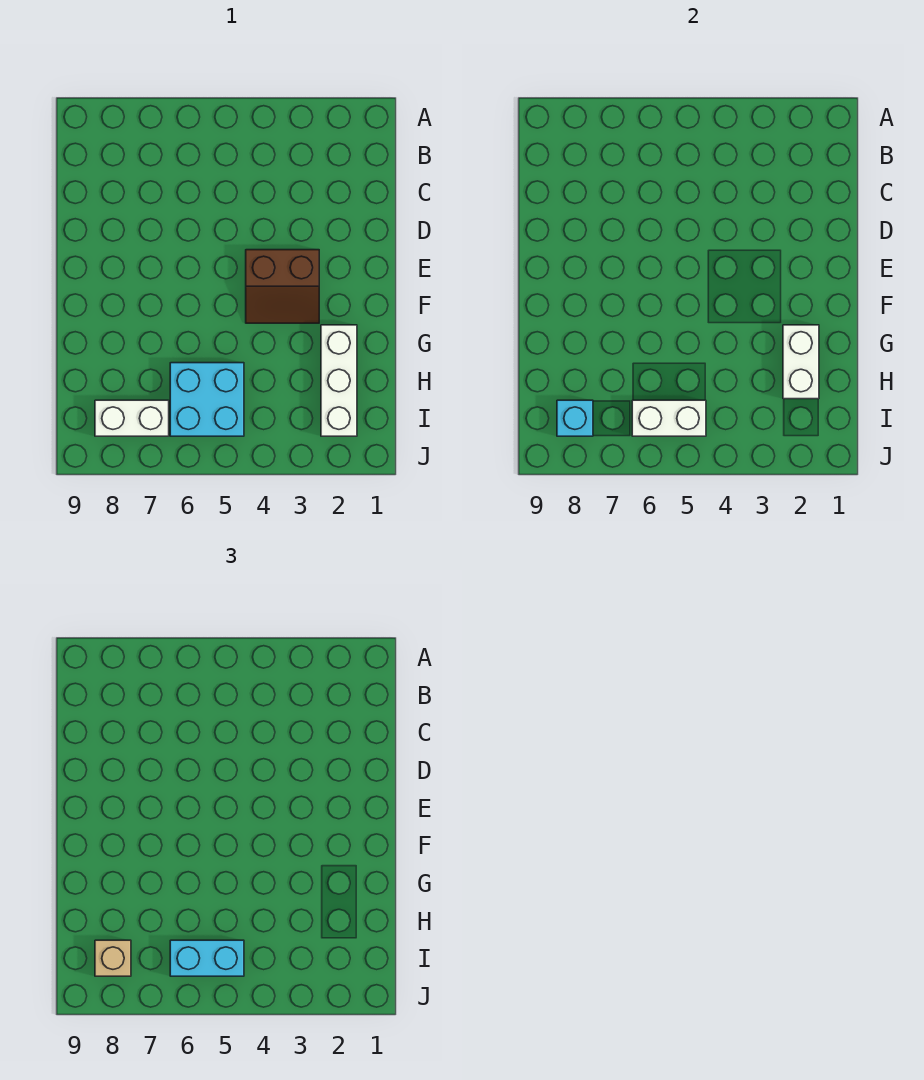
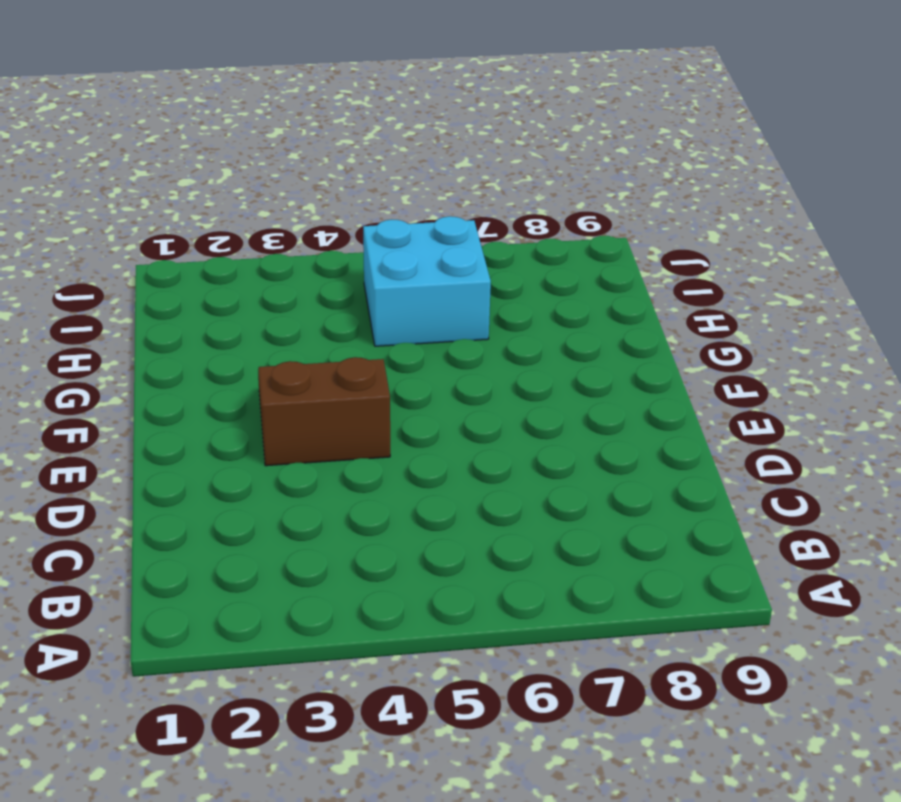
none -> white 1x3 brick [321,325,357,436]
none -> white 1x2 brick [95,400,169,436]

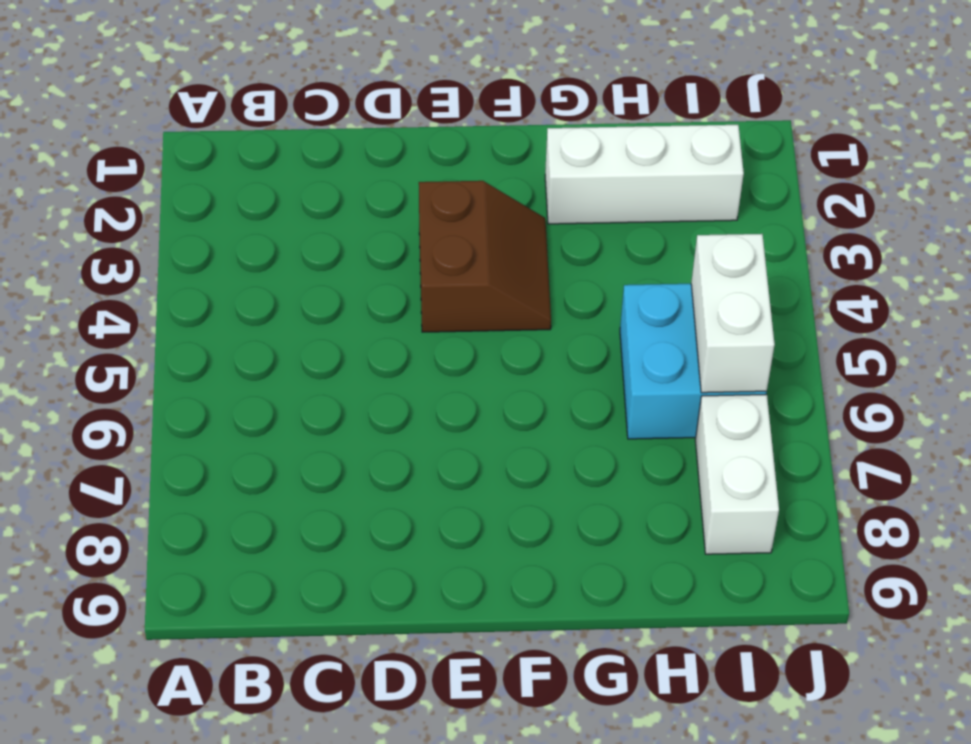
none -> white 1x2 brick [783,325,819,399]
none -> cyan 1x1 brick [557,400,593,436]

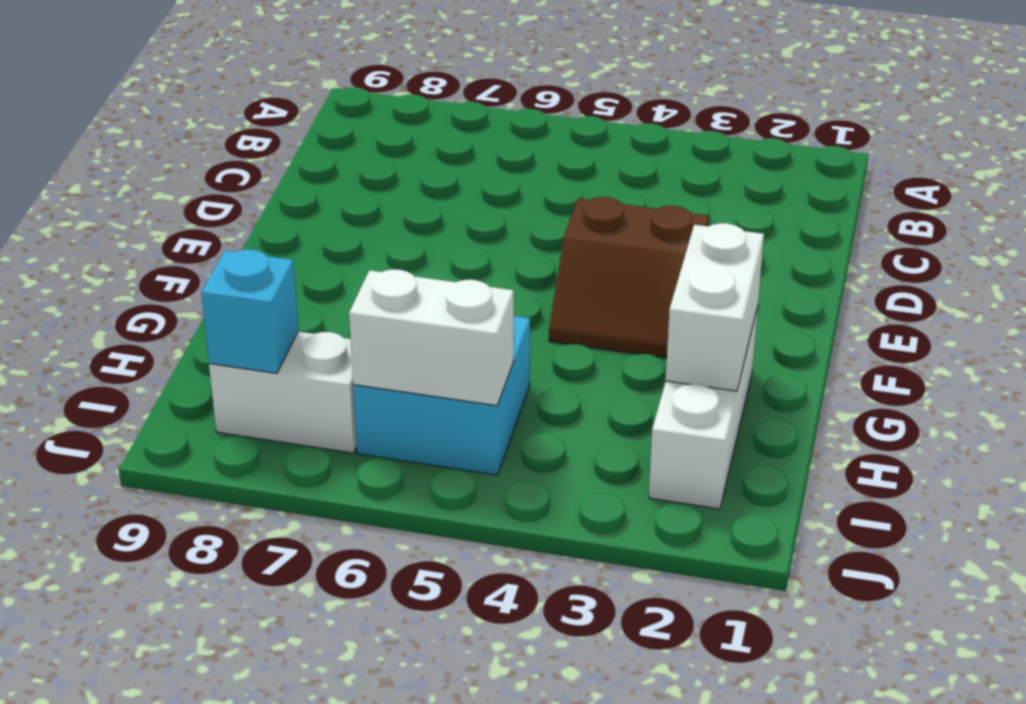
none -> cyan 1x2 brick [170,940,244,976]
none -> tan 1x1 brick [95,940,131,976]

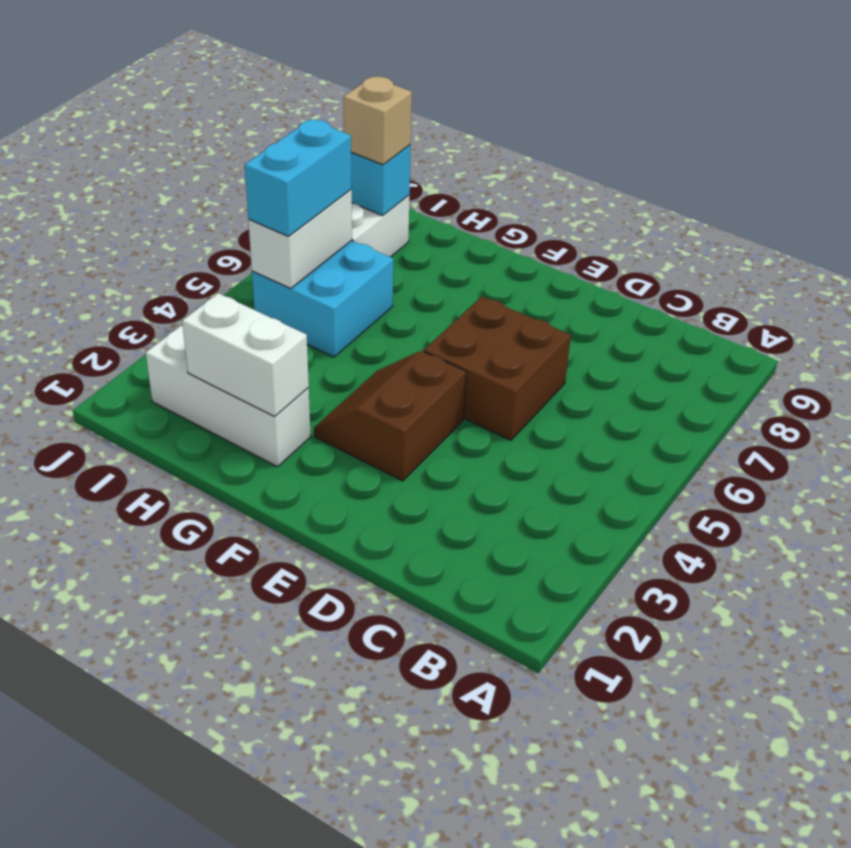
brown 2x2 brick [424,297,571,440] -> none

